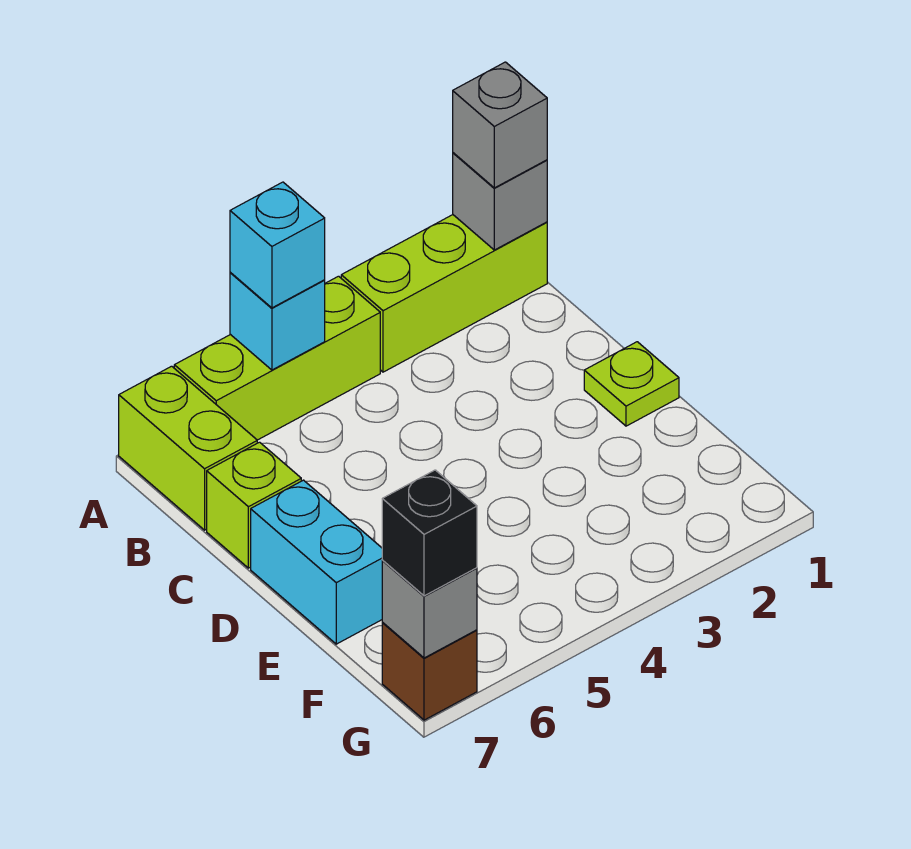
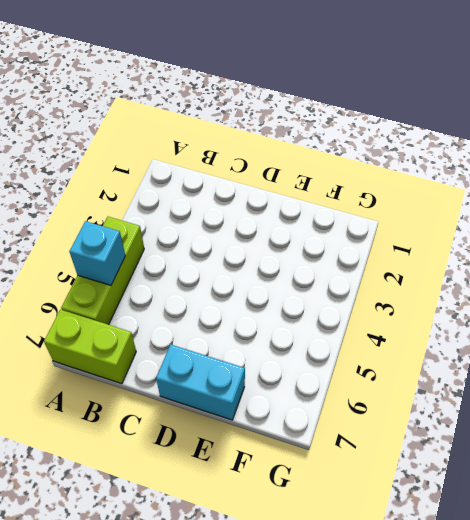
none -> lime 1x3 brick [341,215,547,372]
none -> lime 1x1 brick [207,442,301,568]
none -> lime 1x1 plate [584,342,679,426]

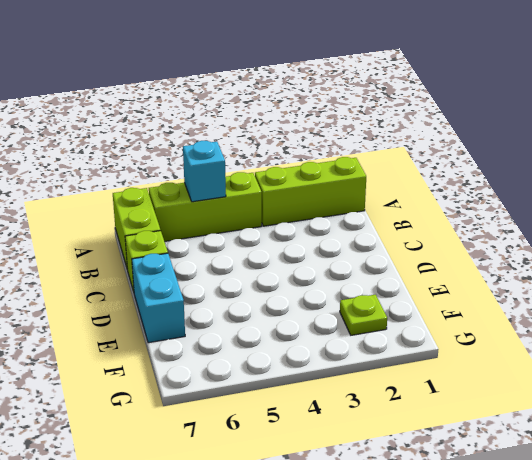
lime 1x1 plate [340,295,387,335] -> lime 1x1 plate moved to [584,342,679,426]
none -> brown 1x1 brick [382,623,477,720]
none -> grey 1x1 brick [453,153,547,250]
none -> grey 1x1 brick [382,561,477,658]

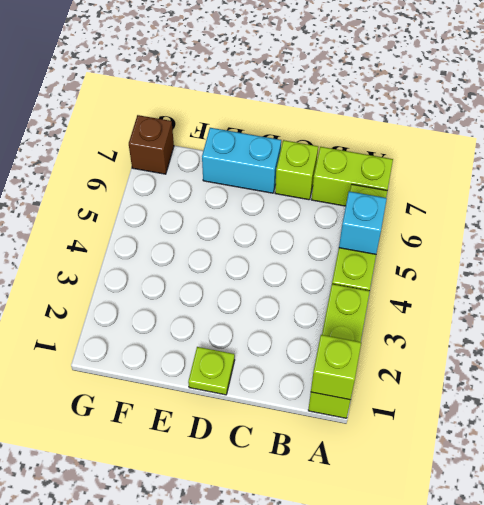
lime 1x1 brick [311,335,361,400] -> grey 1x1 brick [453,153,547,250]
none -> grey 1x1 brick [382,561,477,658]
none -> grey 1x1 brick [453,62,547,188]
none -> cyan 1x1 brick [230,182,325,308]

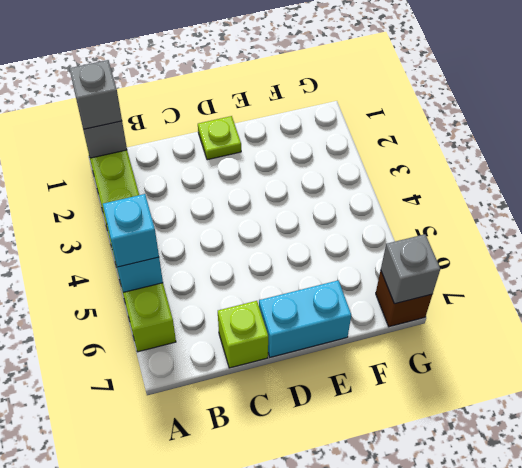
none -> lime 1x2 brick [119,366,257,530]
none -> black 1x1 brick [382,470,477,596]

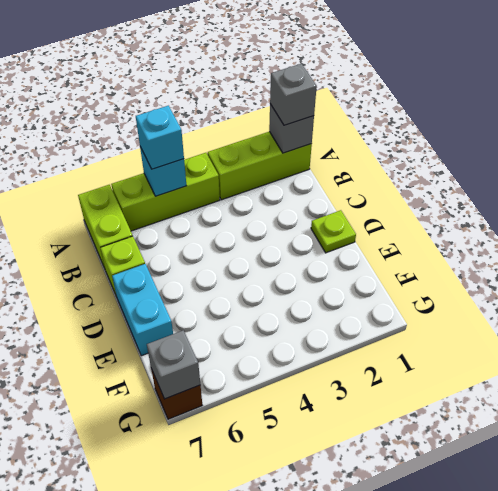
none -> black 1x1 brick [382,470,477,596]

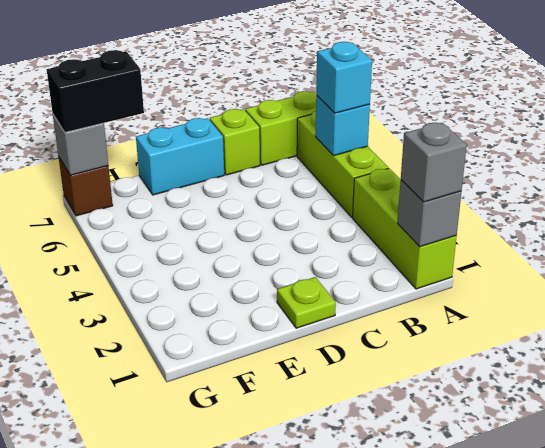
black 1x2 brick [47,50,144,132] -> black 1x1 brick [382,470,477,596]

